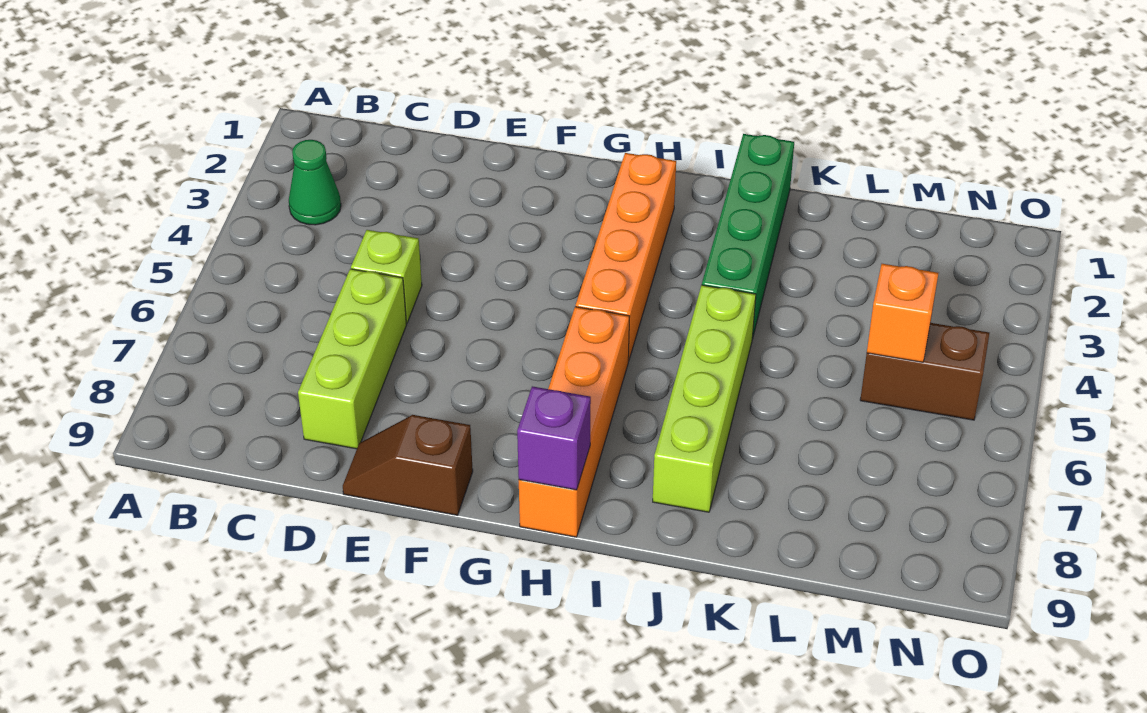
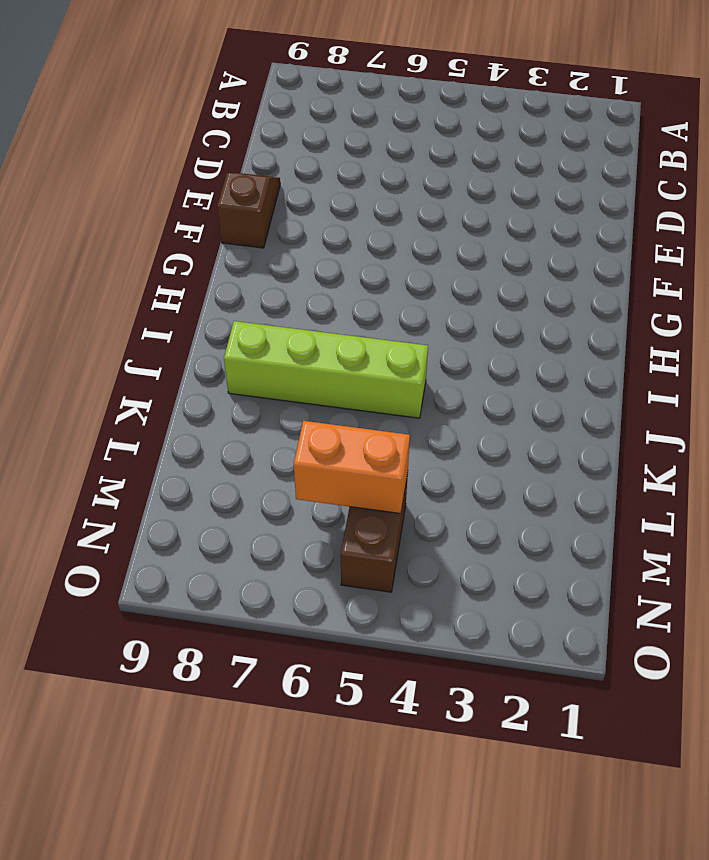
orange 1x2 brick [294,421,410,514] -> orange 1x1 brick [867,264,938,362]
none -> green 1x1 cone [289,140,341,225]
none -> lime 1x1 brick [351,230,422,323]

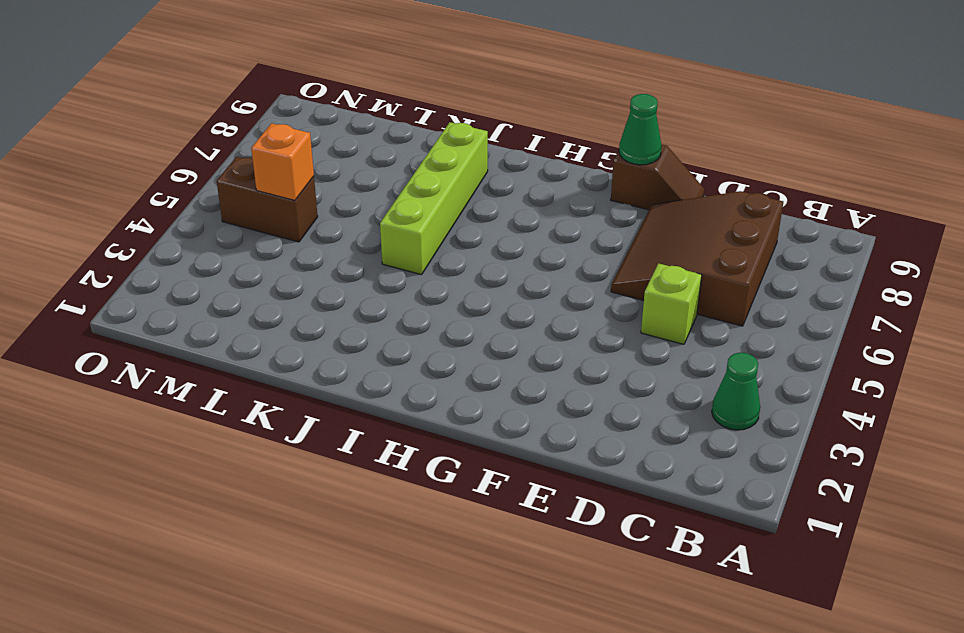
brown 3x3 slope [611,191,783,326] -> lime 1x3 brick [298,269,406,449]
green 1x1 cone [619,94,662,165] -> none
none -> orange 1x4 brick [576,153,676,361]
none -> orange 1x4 brick [519,307,630,537]

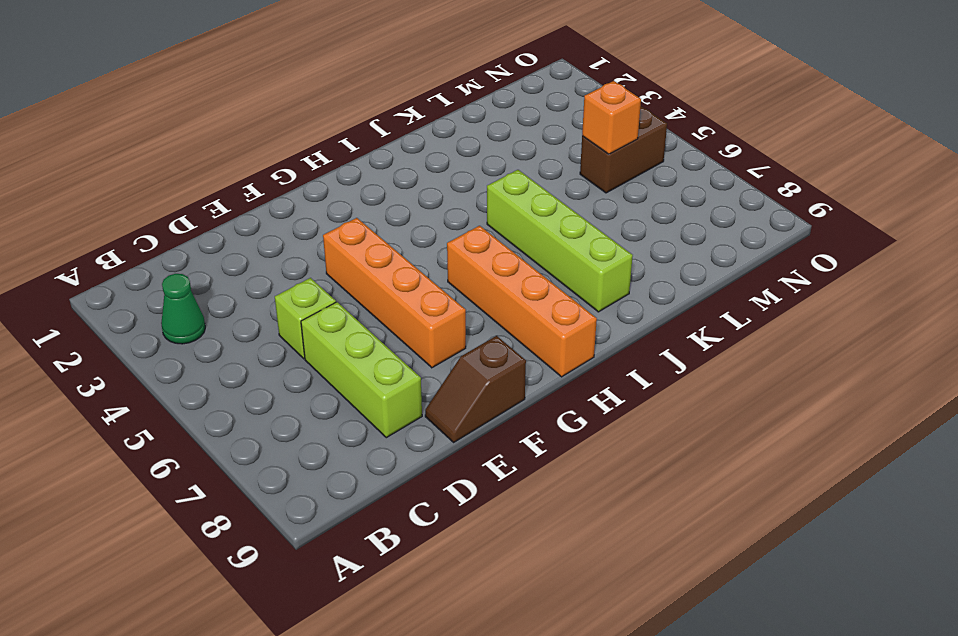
orange 1x4 brick [323,218,466,368] -> orange 1x4 brick moved to [576,153,676,361]
none -> green 1x4 brick [702,134,794,339]
none -> purple 1x1 brick [517,386,591,490]

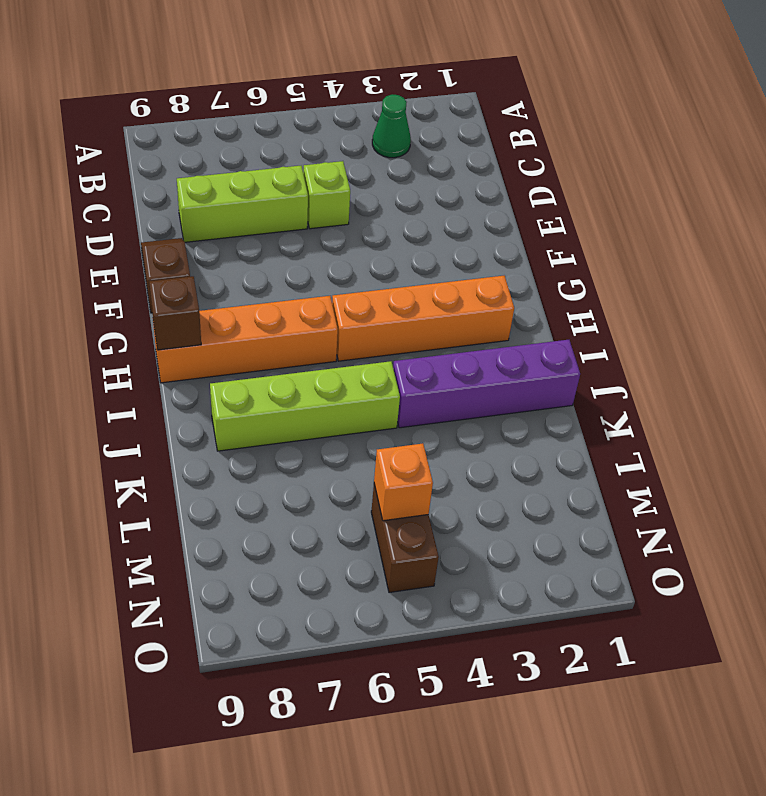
brown 1x1 brick [149,276,201,350] -> purple 1x1 brick [517,386,591,490]
purple 1x4 brick [393,340,580,428] -> green 1x4 brick [702,134,794,339]

